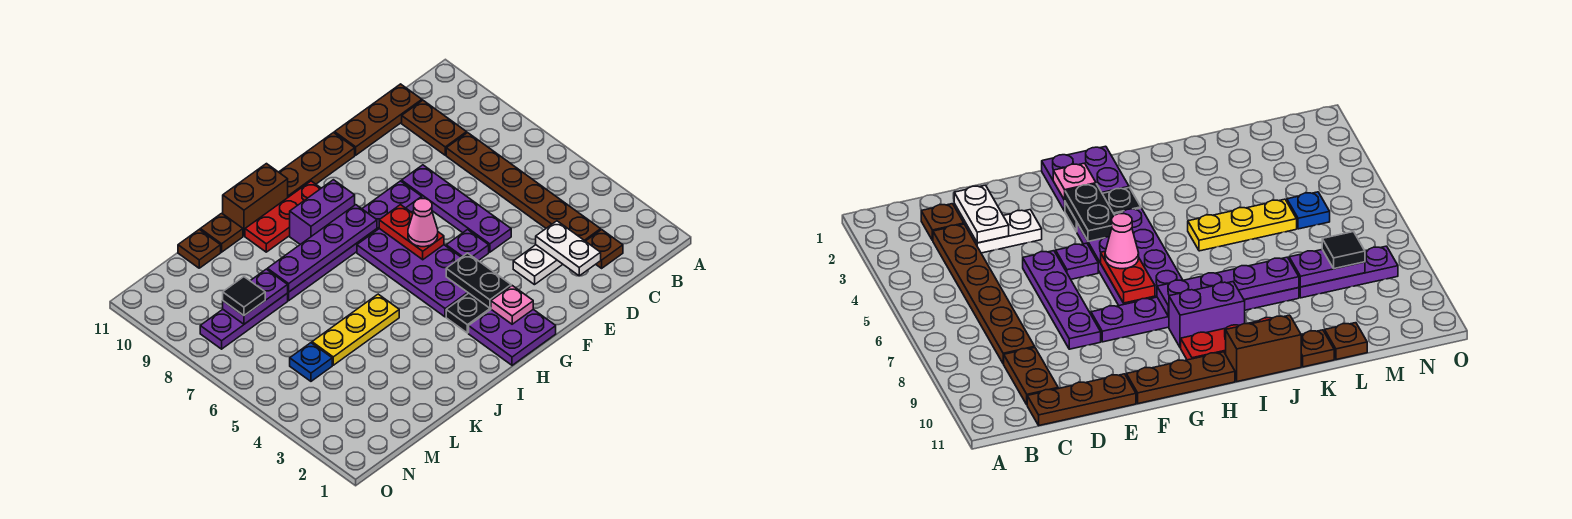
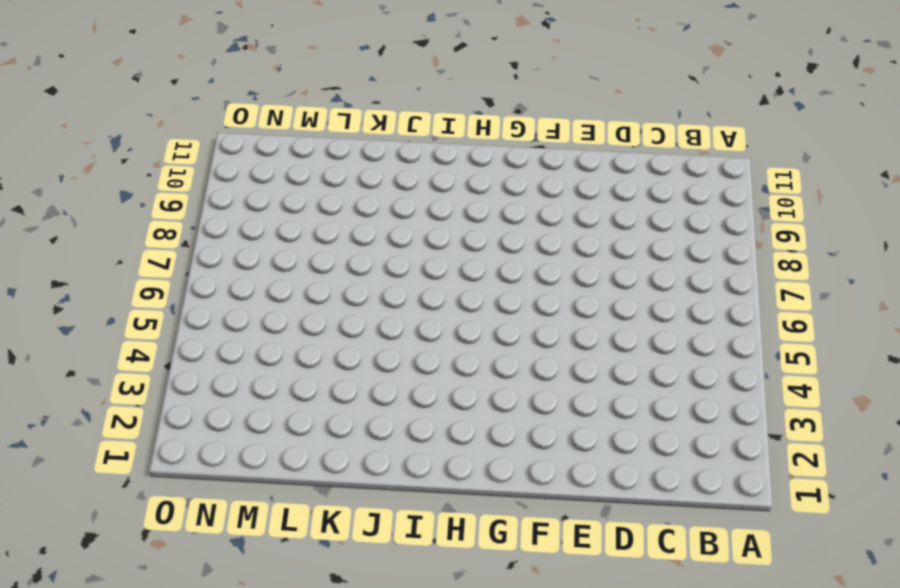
none -> brown 1x1 plate [586,230,623,268]
none -> brown 1x6 plate [446,133,601,241]
none -> brown 1x2 plate [402,100,467,155]

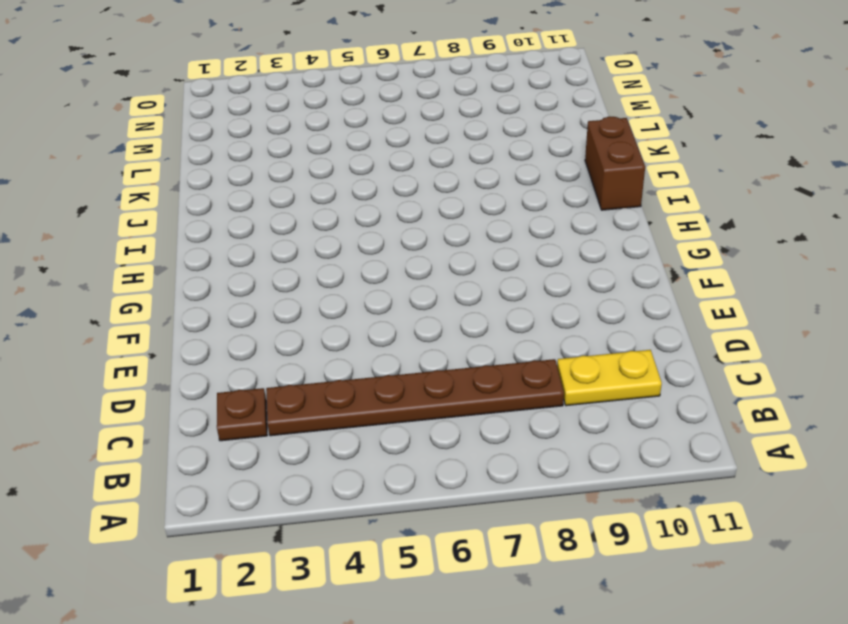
yellow 1x2 plate [557,350,662,406] -> brown 1x2 plate [402,100,467,155]
none -> brown 1x3 plate [335,84,422,155]
none -> white 1x2 plate [513,245,563,285]
none -> purple 1x4 plate [402,165,511,252]

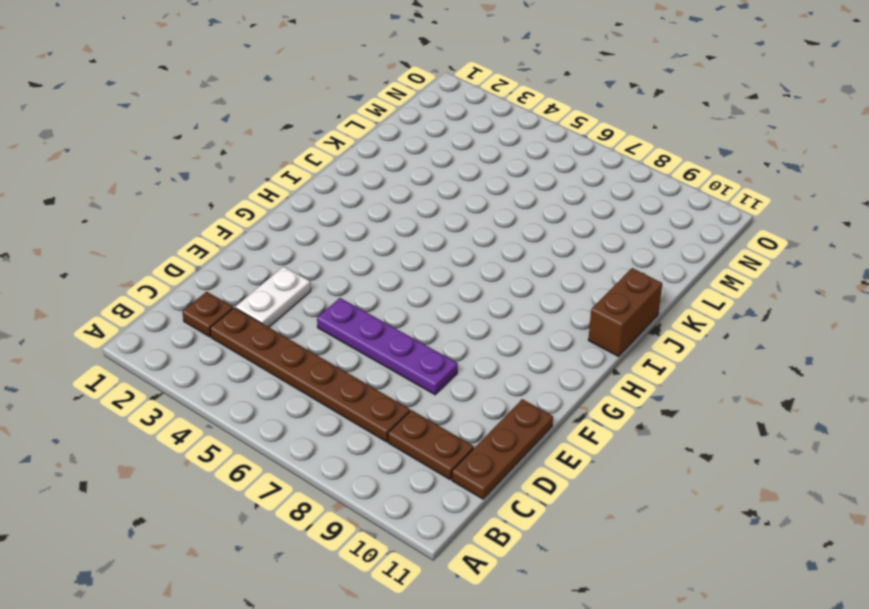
none -> purple 1x1 plate [446,230,489,261]
none -> purple 1x6 plate [288,181,422,301]
none -> brown 1x3 plate [279,133,355,197]

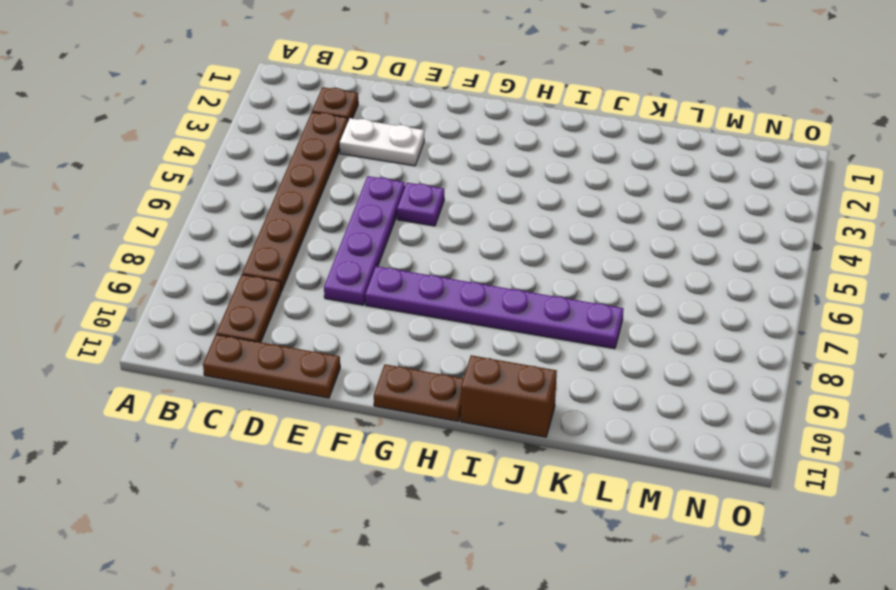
brown 1x2 plate [374,364,463,421] -> brown 1x3 plate [279,133,355,197]
none -> purple 2x2 plate [469,309,556,365]
none -> black 1x2 plate [446,293,491,333]
none -> purple 2x4 plate [357,229,468,317]

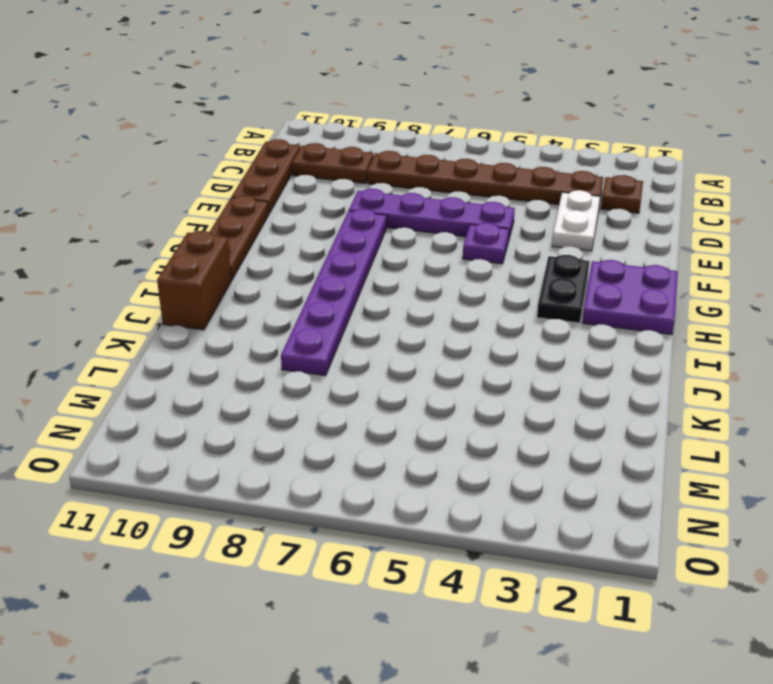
none -> purple 2x4 plate [357,229,468,317]
none -> purple 1x2 brick [290,180,355,244]
none -> red 1x3 plate [245,181,321,252]

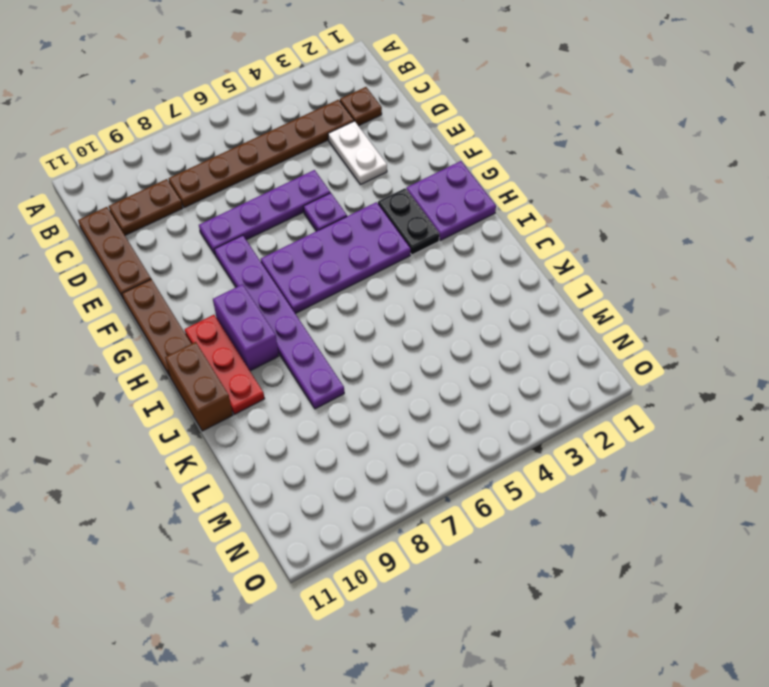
none -> yellow 1x3 plate [312,294,399,365]
none -> brown 1x1 plate [200,213,243,252]
none -> purple 1x3 plate [200,293,288,349]

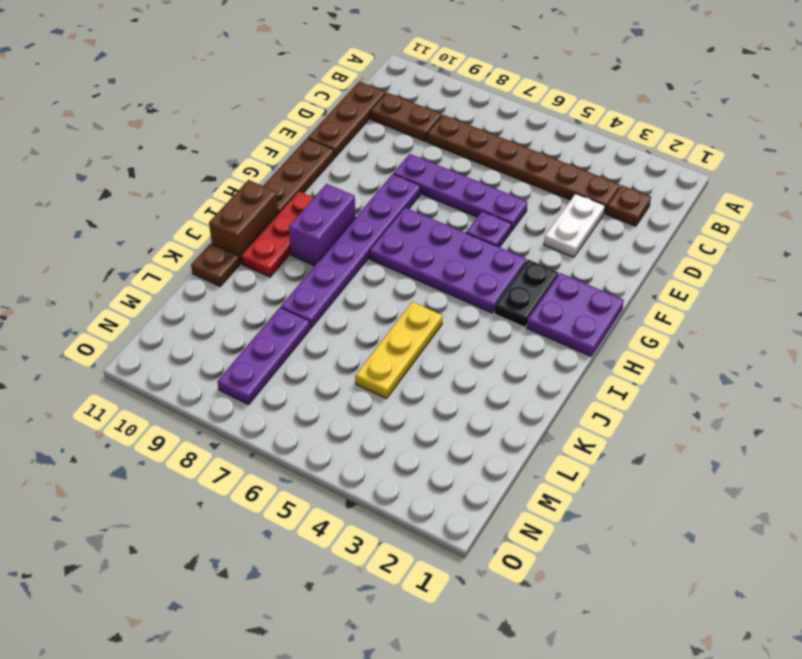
none -> brown 1x1 plate [178,229,221,268]
none -> blue 1x1 plate [290,343,332,381]
none -> white 1x2 plate [536,221,601,276]

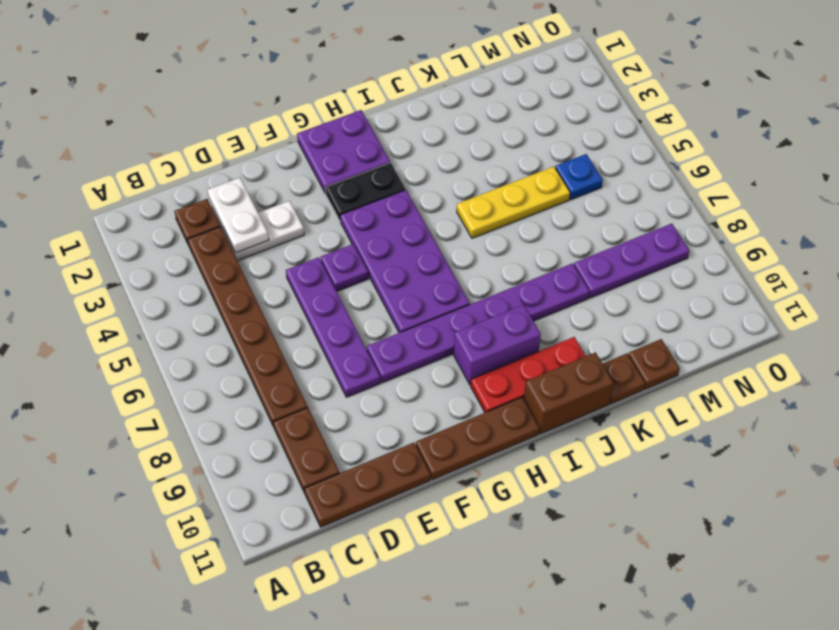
none -> pink 1x1 plate [491,286,533,324]
none -> black 1x2 plate [446,253,511,308]
none -> red 1x2 plate [379,205,444,260]

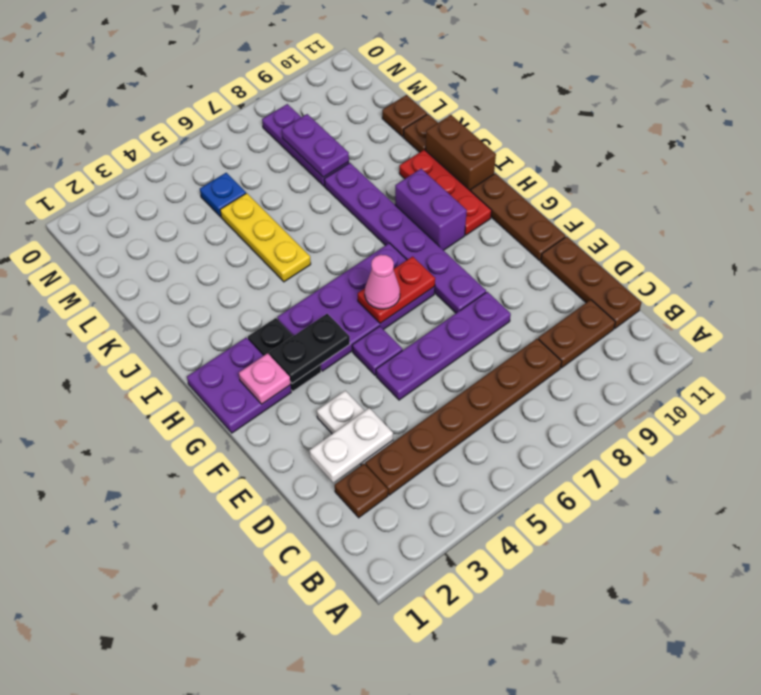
none -> purple 1x4 plate [267,205,377,292]
none -> black 1x1 tile [223,277,265,316]

